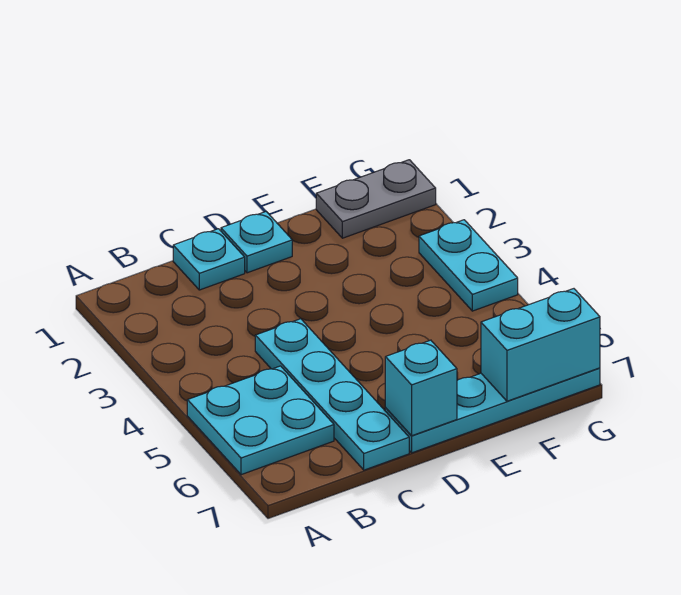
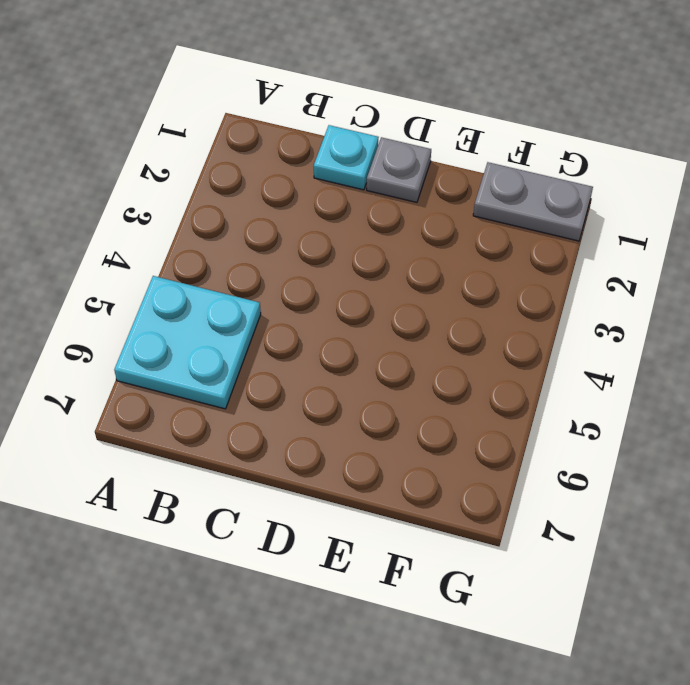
grey 1x1 plate [367,137,431,202] -> cyan 1x1 plate [221,212,292,273]
none -> cyan 1x4 plate [255,319,409,470]
none -> cyan 1x4 plate [385,368,600,453]

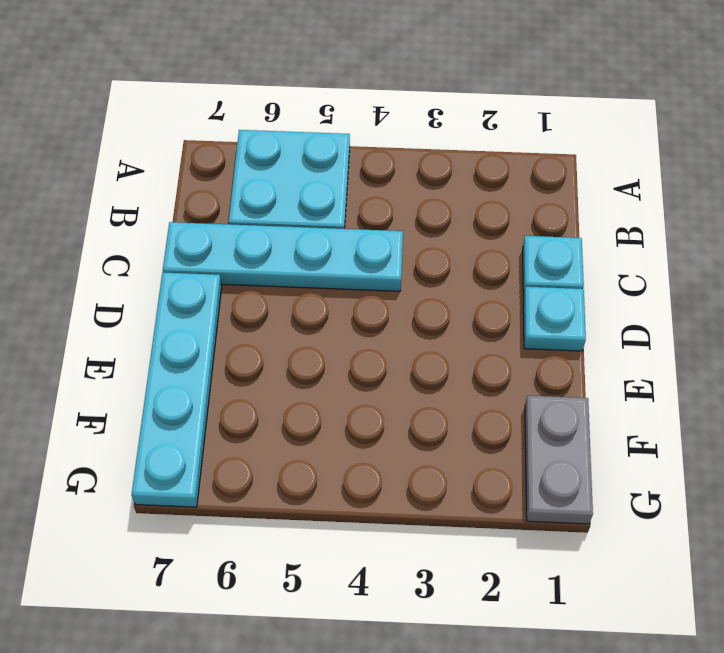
none -> cyan 1x2 plate [419,220,518,311]
none -> cyan 1x1 brick [385,340,457,436]

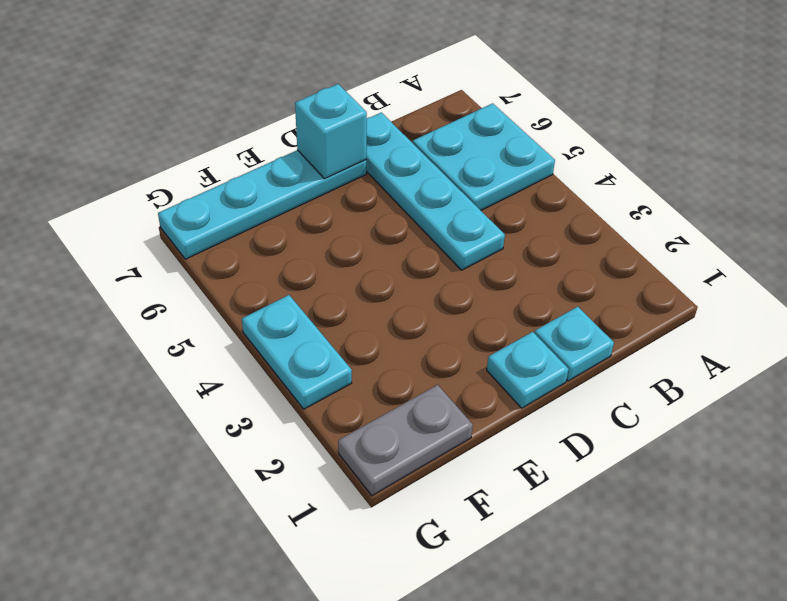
none -> cyan 1x2 brick [481,289,600,401]

